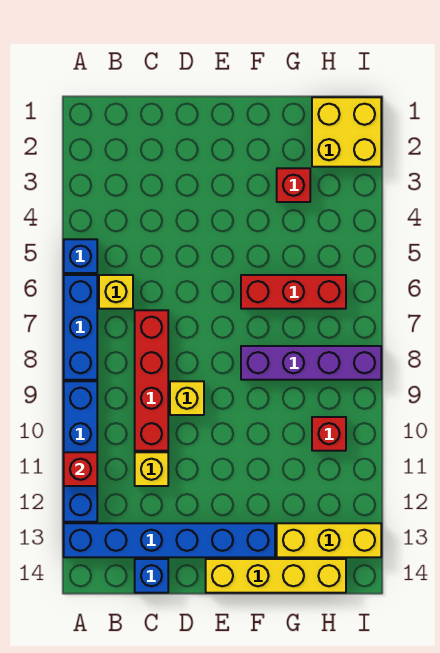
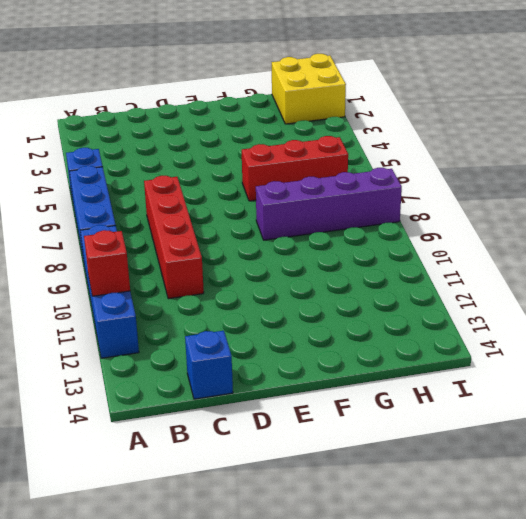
none -> blue 1x6 brick [64,523,275,557]
none -> yellow 1x1 brick [99,275,133,309]
none -> yellow 1x1 brick [135,452,168,486]

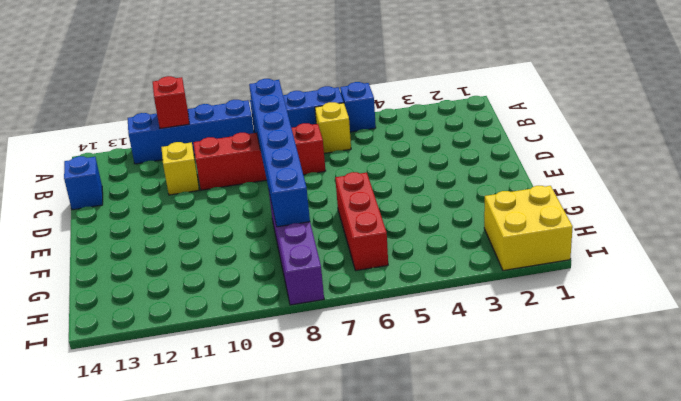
blue 1x6 brick [249,79,310,227] -> blue 1x6 brick moved to [64,523,275,557]
none -> yellow 1x1 brick [170,381,204,415]
none -> yellow 1x4 brick [206,559,346,593]
none -> red 1x1 brick [277,168,310,202]

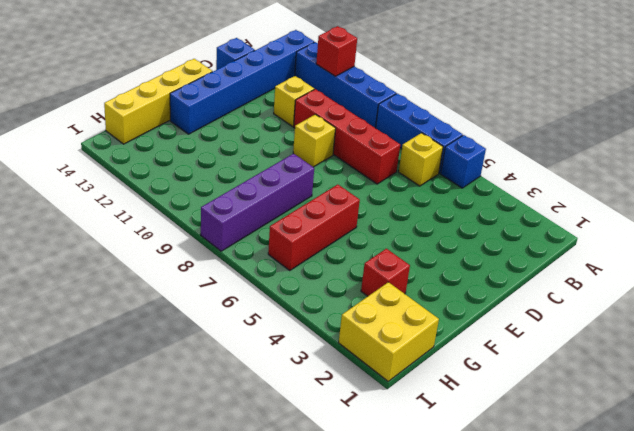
none -> yellow 1x3 brick [277,523,381,557]
none -> red 1x1 brick [312,417,346,451]

